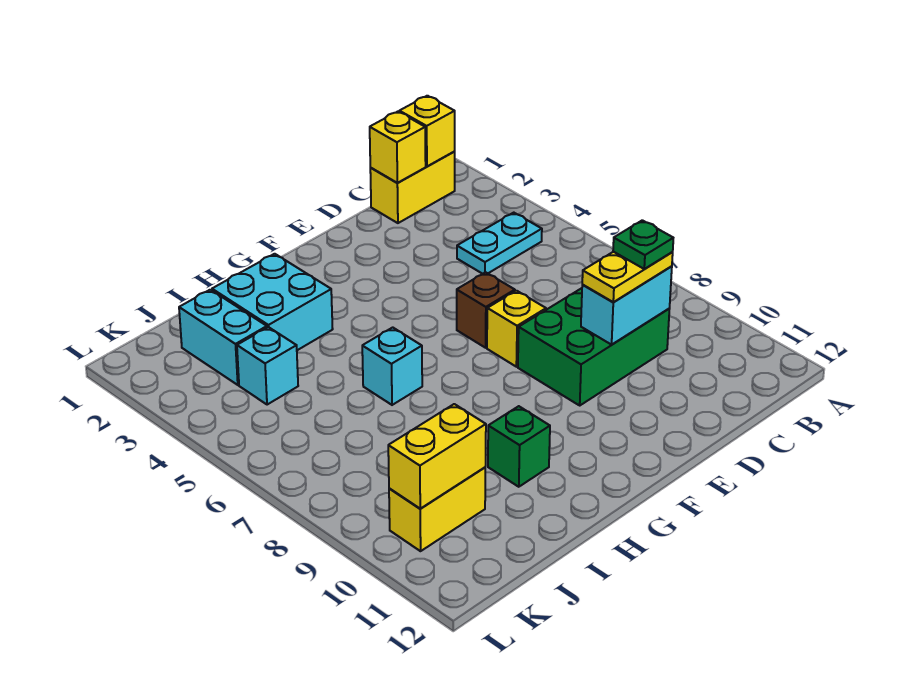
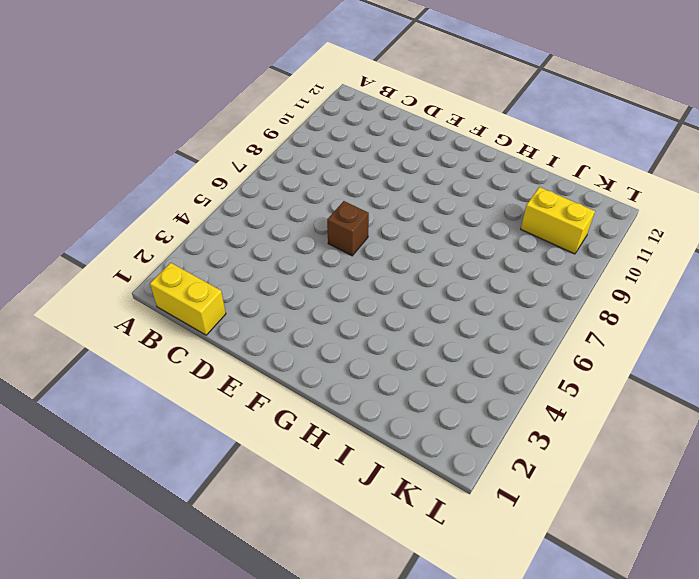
none -> cyan 1x2 plate [457,213,542,274]
none -> green 2x3 brick [518,288,669,405]
none -> yellow 1x1 brick [487,291,546,367]

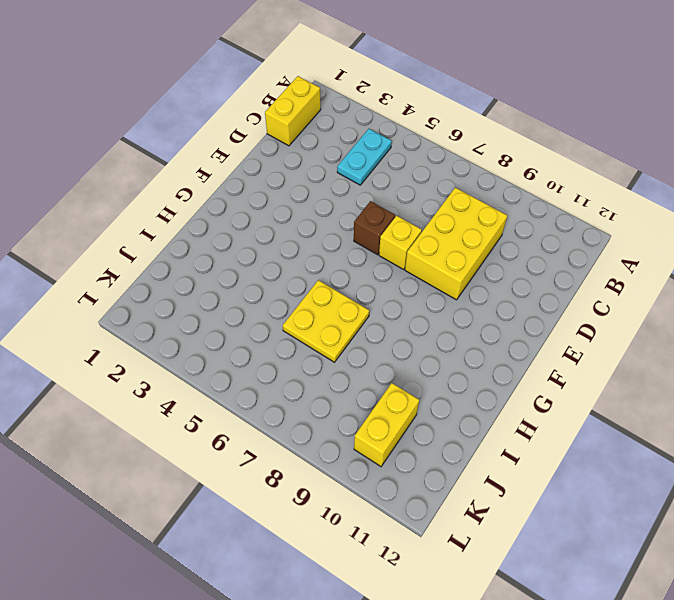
yellow 2x3 brick [405,188,508,300] -> green 2x3 brick [518,288,669,405]
yellow 2x2 plate [283,280,369,362] -> cyan 1x1 brick [362,327,422,405]
none -> cyan 2x2 brick [212,254,333,350]
none -> green 1x1 brick [488,406,550,487]
none -> cyan 1x2 brick [179,290,267,385]

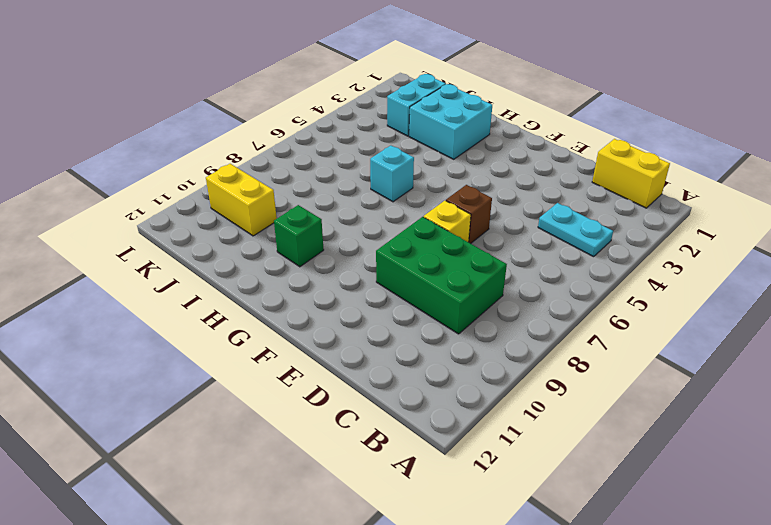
none -> cyan 1x1 brick [237,327,298,405]
none -> yellow 1x1 brick [399,96,455,166]
none -> yellow 1x1 brick [370,112,426,183]

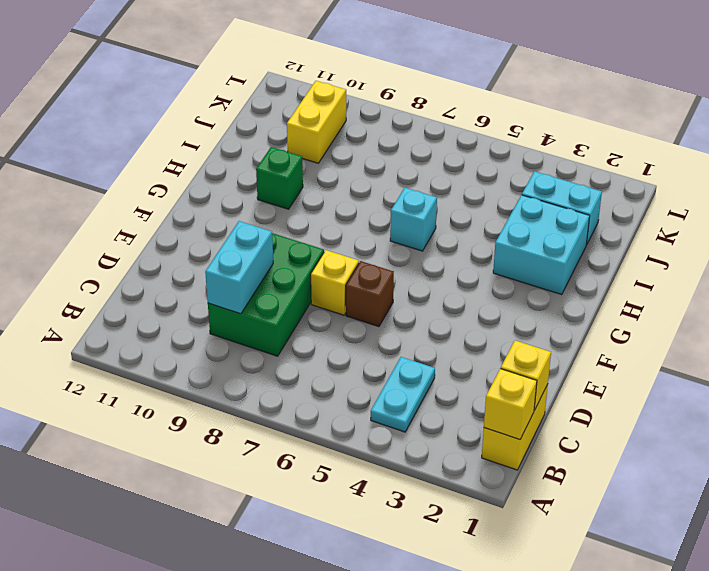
none -> cyan 1x1 brick [237,327,298,405]
none -> yellow 1x2 brick [388,404,486,509]
none -> yellow 1x2 plate [582,252,673,302]

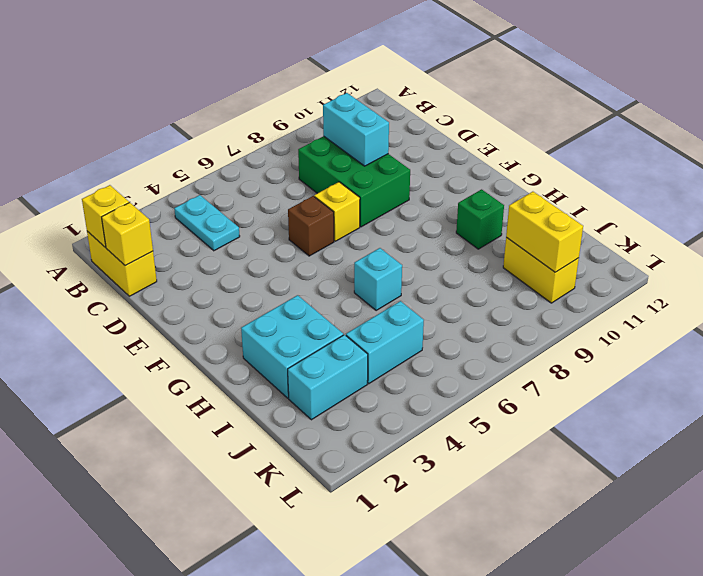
cyan 1x2 brick [346,301,424,384] -> cyan 1x1 brick [237,327,298,405]
none -> yellow 1x2 plate [582,252,673,302]
none -> green 1x1 plate [613,220,673,269]

